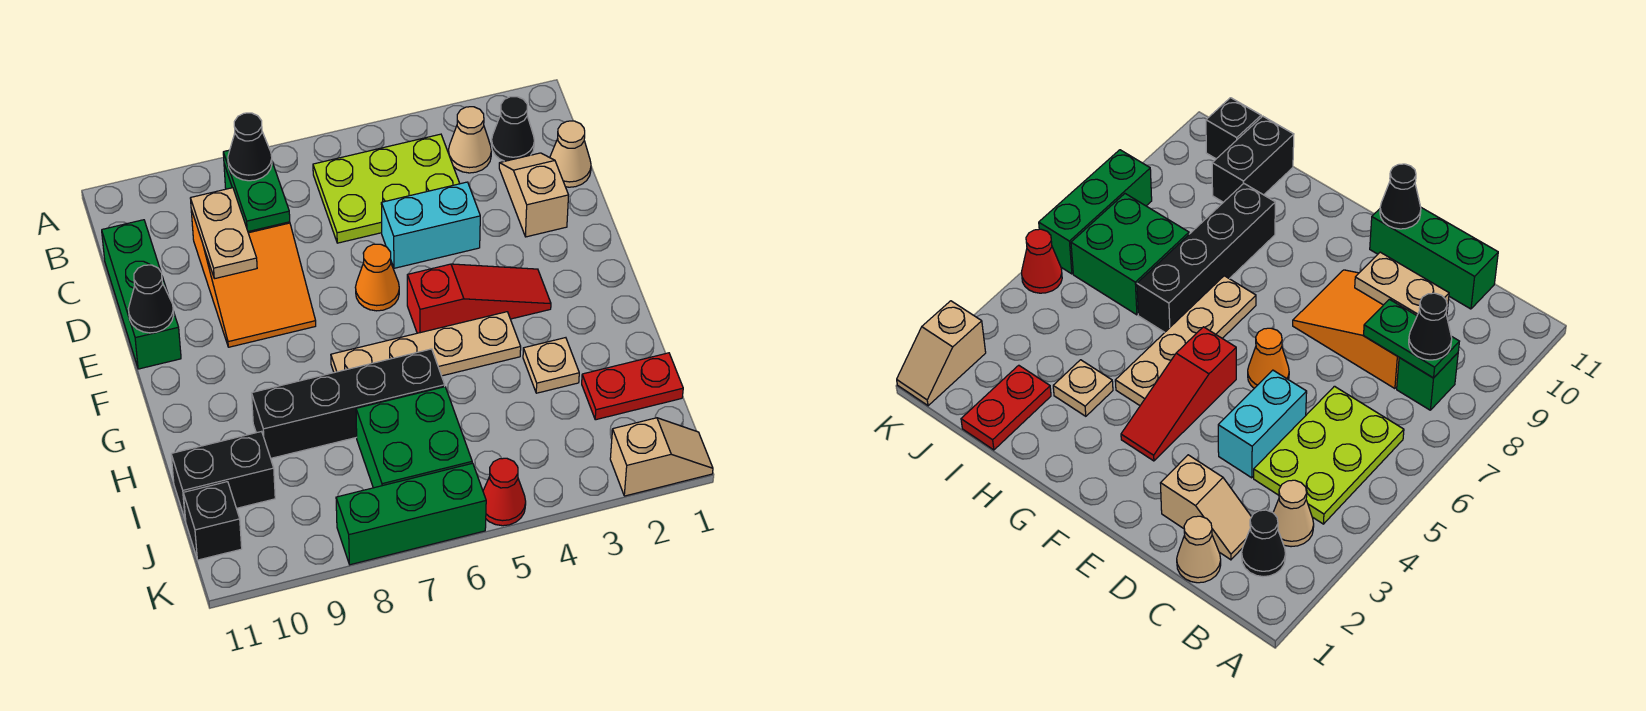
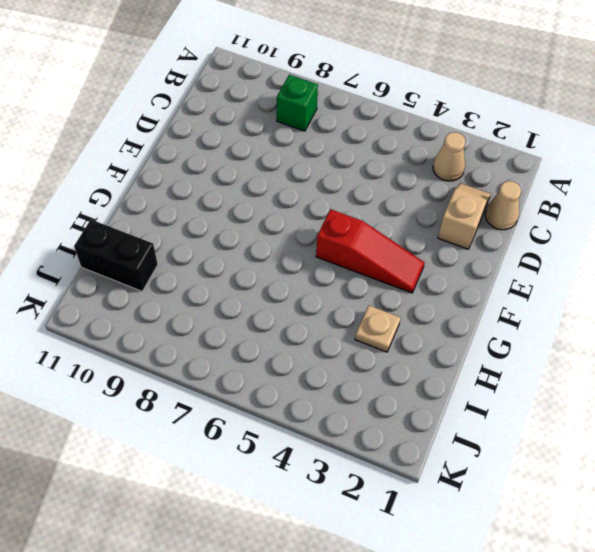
none -> black 1x1 cone [492,97,534,161]
none -> lime 2x3 plate [313,134,460,243]
none -> orange 2x3 slope [191,210,316,347]

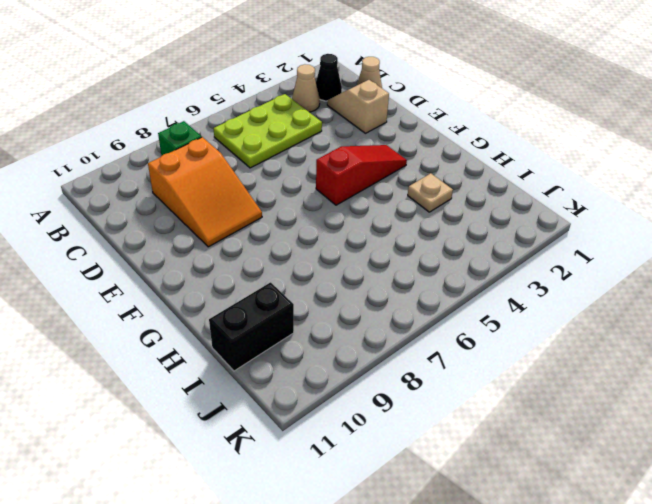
none -> green 1x3 brick [102,220,181,369]
none -> cyan 1x2 brick [381,182,480,268]
none -> orange 1x1 cone [355,244,399,311]

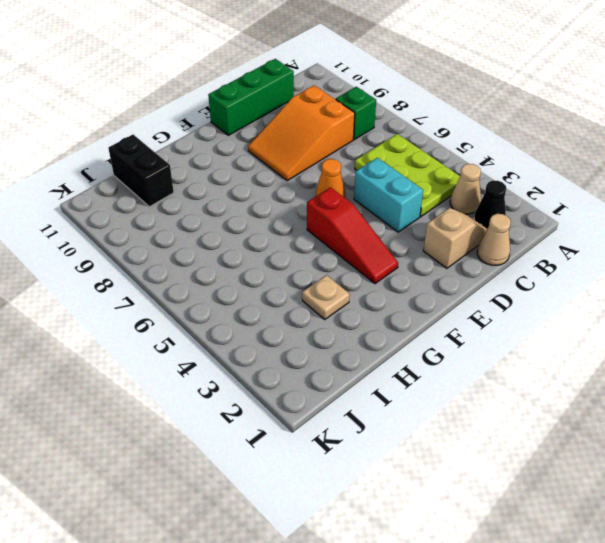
none -> tan 1x4 plate [331,312,521,376]
none -> black 1x4 brick [252,349,445,458]
none -> red 1x2 plate [582,353,683,420]

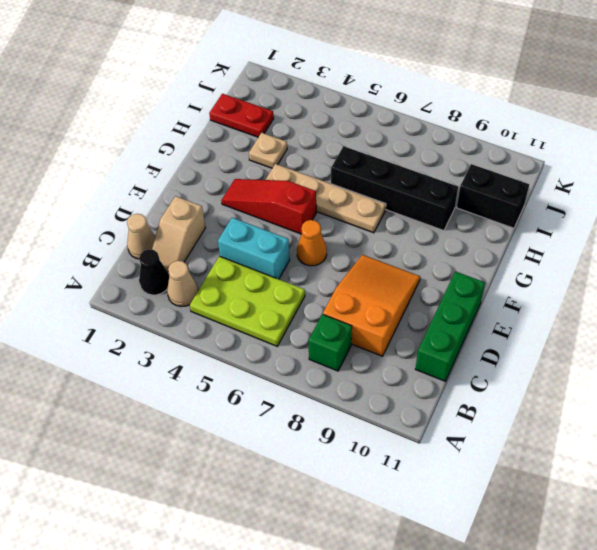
none -> green 2x2 brick [356,387,472,488]
none -> black 1x1 brick [183,482,242,560]
none -> tan 1x2 slope [610,418,713,496]

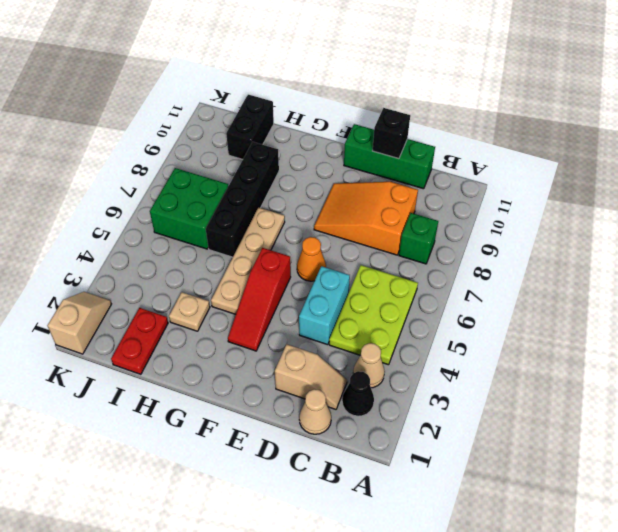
black 1x1 brick [373,108,410,159] -> black 1x1 brick moved to [183,482,242,560]
tan 1x2 slope [47,292,111,354] -> tan 1x2 slope turned to [610,418,713,496]
none -> red 1x1 cone [483,458,526,526]
none -> green 1x3 brick [336,463,486,565]
none -> green 1x2 plate [223,150,290,232]

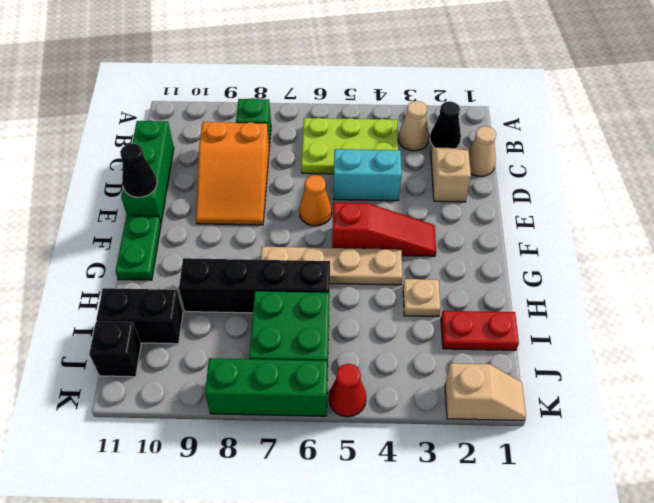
green 1x2 plate [115,216,161,280] -> green 1x2 plate moved to [223,150,290,232]
none -> tan 1x2 plate [190,188,257,279]
none -> black 1x1 cone [228,113,272,181]

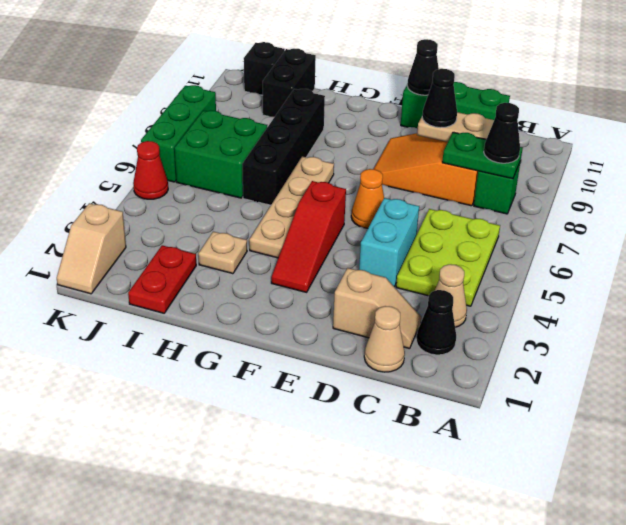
black 1x1 cone [422,69,457,128] -> none

